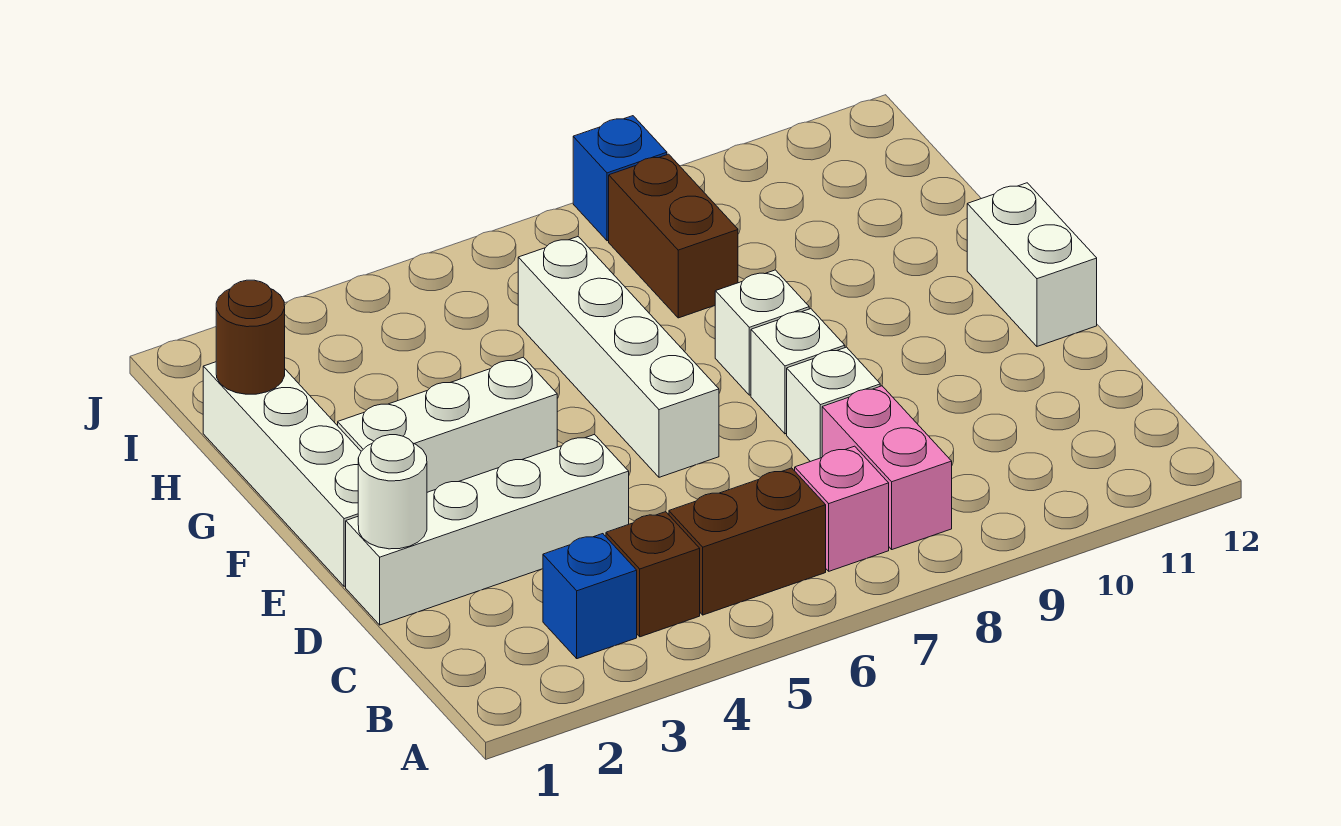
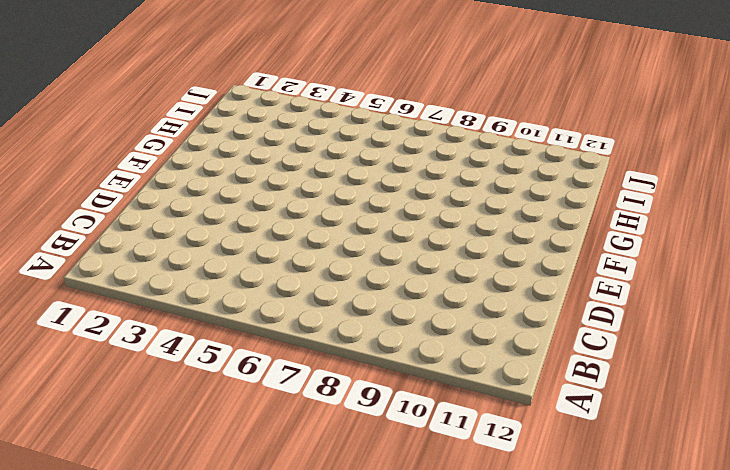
none -> blue 1x1 brick [543,534,637,659]
none -> brown 1x1 brick [606,512,700,637]
none -> brown 1x2 brick [669,468,826,615]

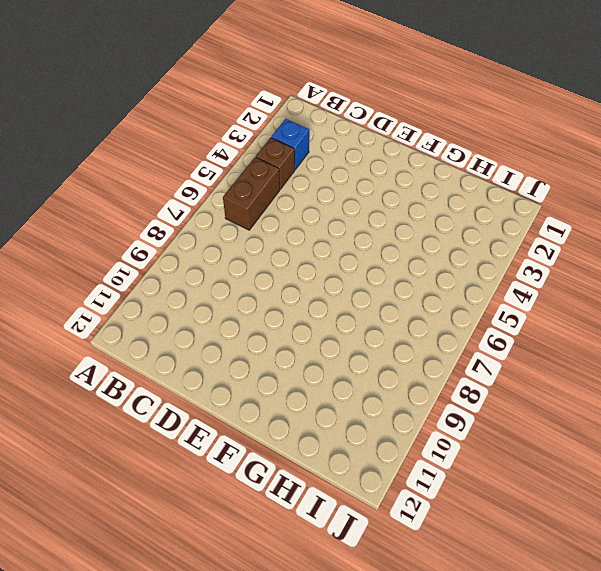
none -> pink 1x1 brick [795,446,889,571]
none -> pink 1x2 brick [822,386,952,549]
none -> white 1x4 brick [346,434,629,625]

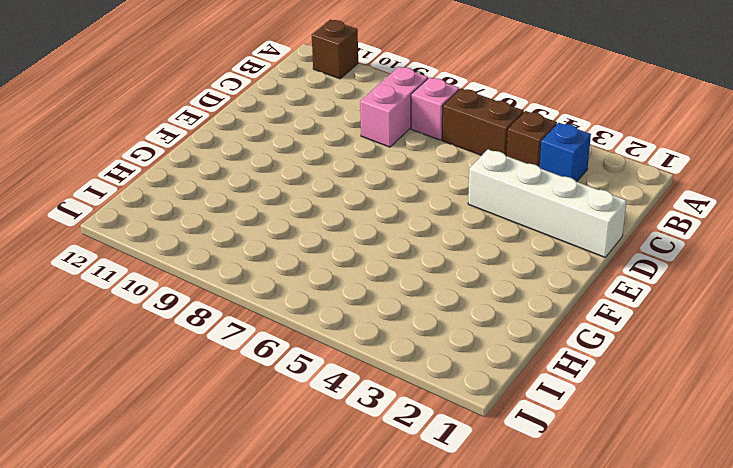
brown 1x1 brick [312,20,358,79] -> none
none -> white 1x1 brick [787,347,880,462]
none -> white 1x4 brick [203,362,361,586]
none -> white 1x4 brick [518,237,719,477]

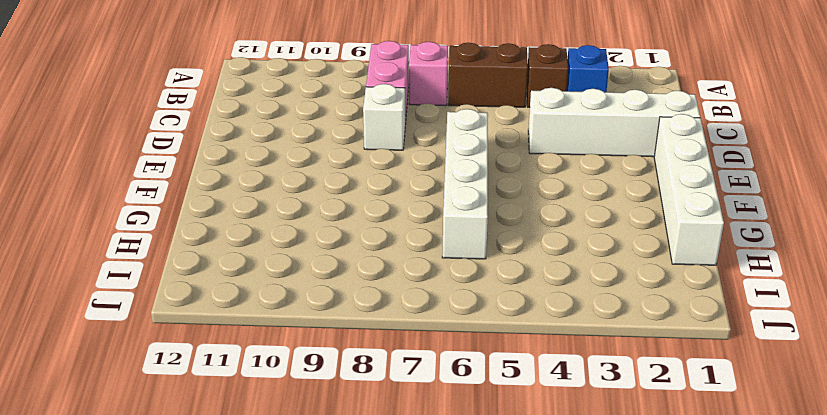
none -> white 1x1 brick [751,309,845,434]
none -> white 1x2 brick [967,183,1097,346]
none -> white 1x3 brick [338,357,557,492]

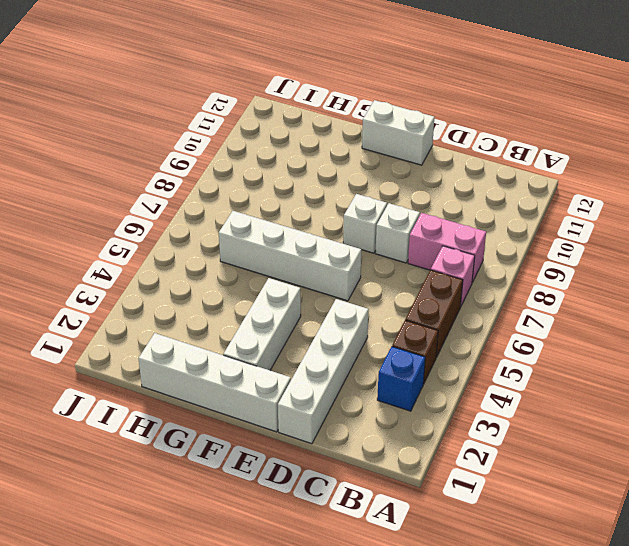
none -> white 1x1 brick [715,270,809,395]
none -> brown 1x2 brick [609,154,738,318]
none -> blue 1x1 brick [573,116,667,241]

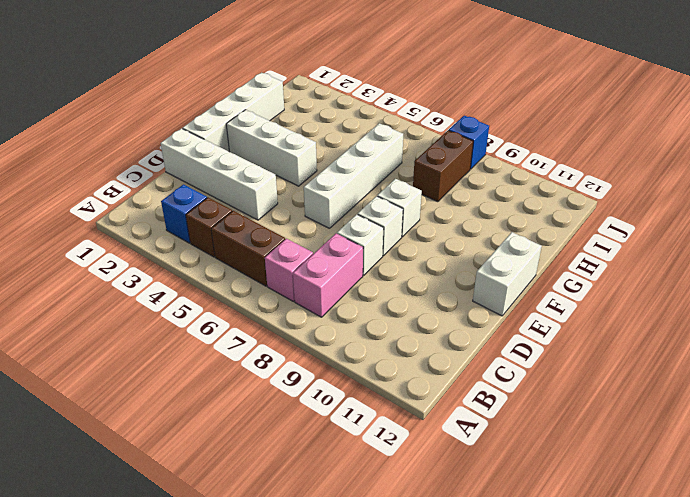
none -> white 1x1 round brick [358,435,427,549]
none -> brown 1x1 round brick [216,280,285,394]

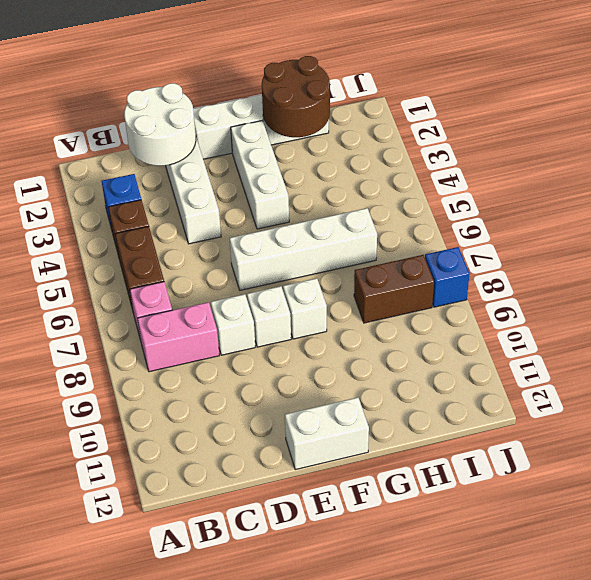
white 2x2 round brick [124,83,196,166] -> white 1x1 round brick [358,435,427,549]
brown 2x2 round brick [262,56,330,137] -> brown 1x1 round brick [216,280,285,394]

